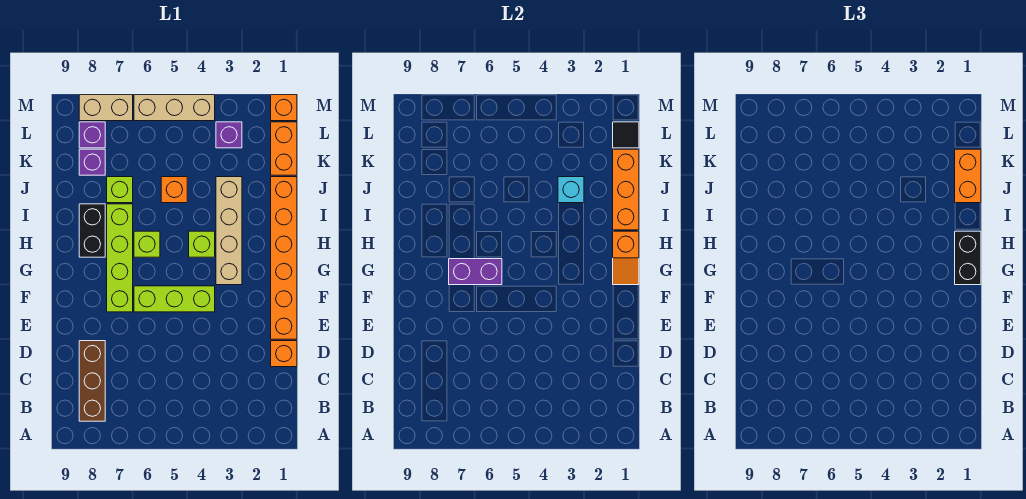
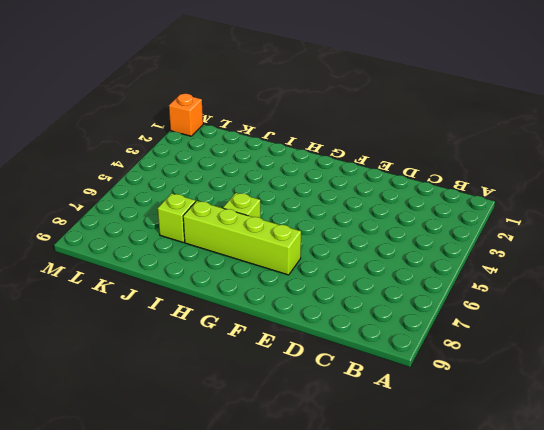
none -> brown 1x3 brick [79,341,105,421]
none -> orange 1x1 brick [271,341,297,367]
none -> orange 1x6 brick [271,177,297,339]

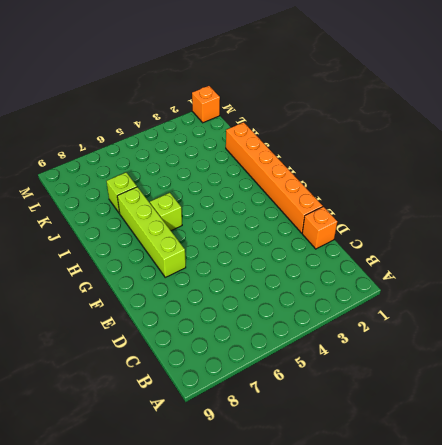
none -> brown 1x3 brick [79,341,105,421]
none -> lime 1x3 brick [134,286,215,312]
none -> tan 1x4 brick [216,177,242,285]

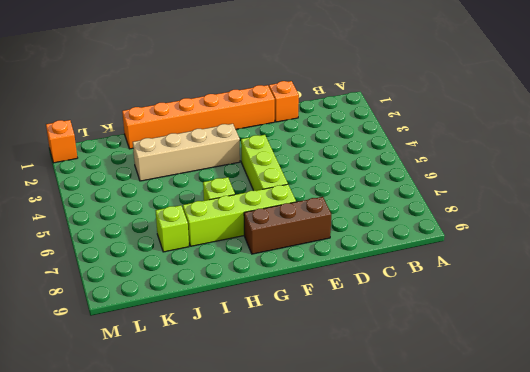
brown 1x3 brick [244,197,331,254] -> brown 1x3 brick moved to [79,341,105,421]
none -> lime 1x1 brick [189,231,215,257]
none -> black 1x2 brick [79,204,105,257]
none -> orange 1x1 brick [161,177,187,203]

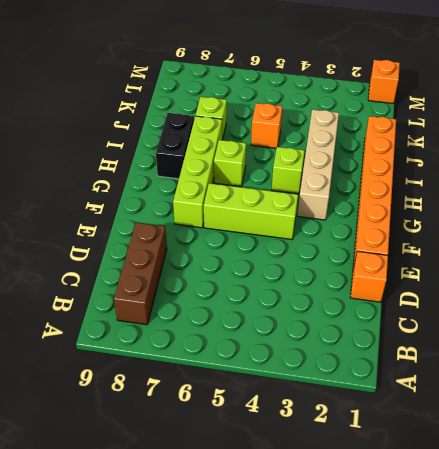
none -> orange 1x2 brick [271,122,297,175]
none -> purple 1x1 brick [79,149,105,175]
none -> purple 1x1 brick [216,122,242,148]

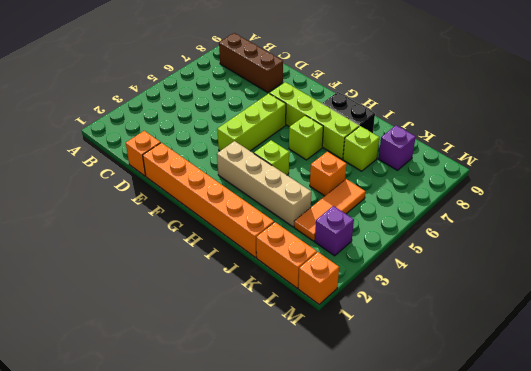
orange 1x3 tile [294,179,365,241] -> none
none -> purple 1x1 brick [79,122,105,148]
none -> tan 1x3 brick [134,95,215,121]
none -> tan 1x2 brick [79,95,133,121]

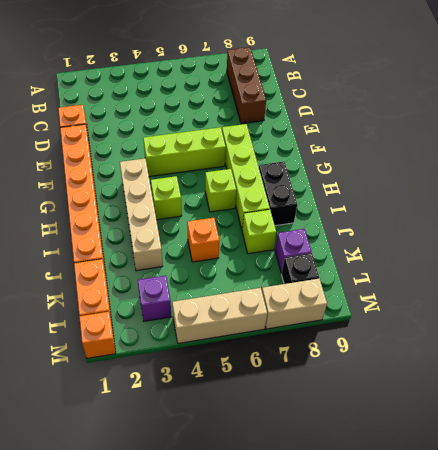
black 1x1 brick [282,253,319,284] -> purple 1x1 brick [79,122,105,148]
none -> orange 1x2 slope [613,231,639,285]
none -> purple 1x2 brick [449,259,502,285]
none -> orange 1x3 brick [613,149,639,230]

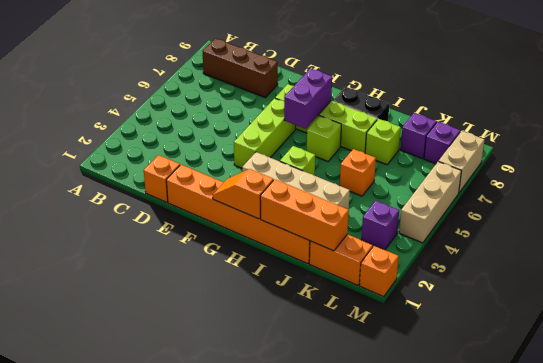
none -> cyan 1x1 brick [558,177,584,203]
none -> black 1x1 tile [613,122,639,148]
none -> black 1x2 brick [955,231,981,285]

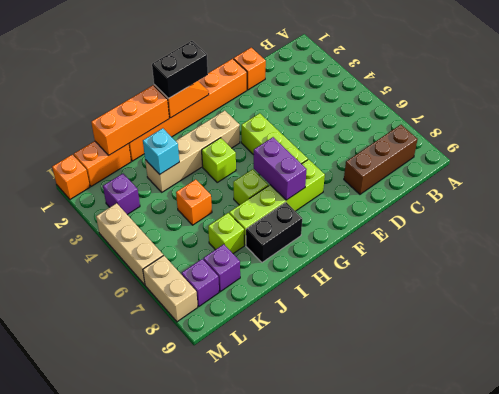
none -> black 1x1 tile [613,122,639,148]
none -> orange 1x2 brick [955,149,981,203]

